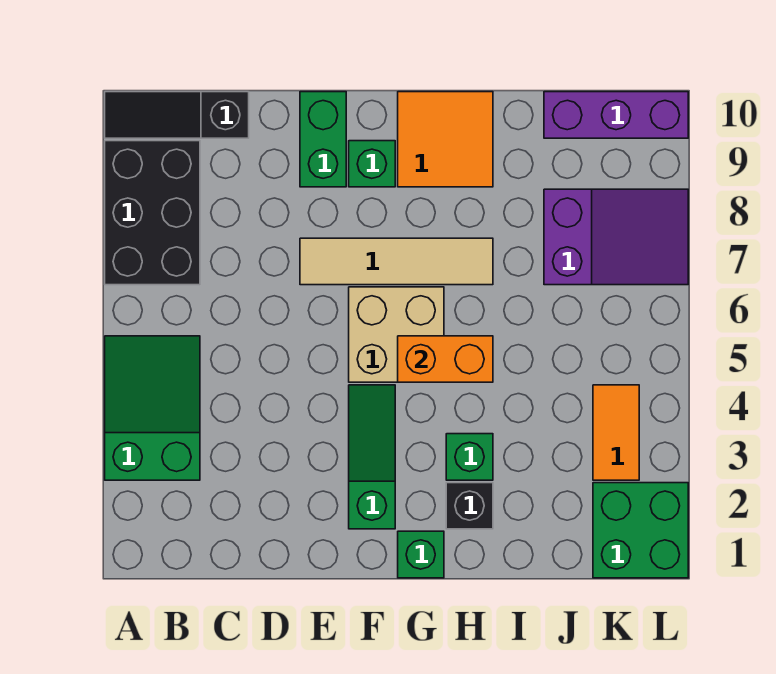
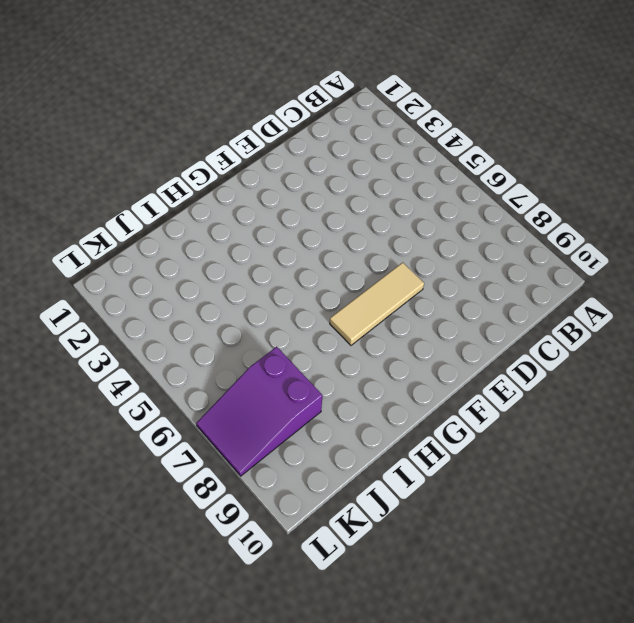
tan 1x3 tile [330,262,424,345] -> tan 1x4 tile [300,238,493,285]
none -> green 2x3 slope [105,336,200,480]
none -> black 2x3 brick [105,141,200,285]
none -> black 1x3 slope [105,92,249,138]

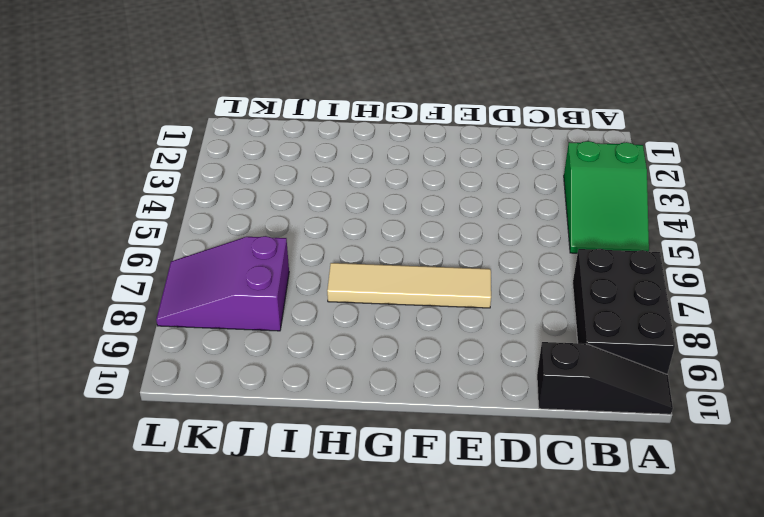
none -> green 1x2 brick [300,92,346,187]
none -> green 1x3 slope [349,385,395,529]
none -> tan 2x2 brick [349,287,444,382]

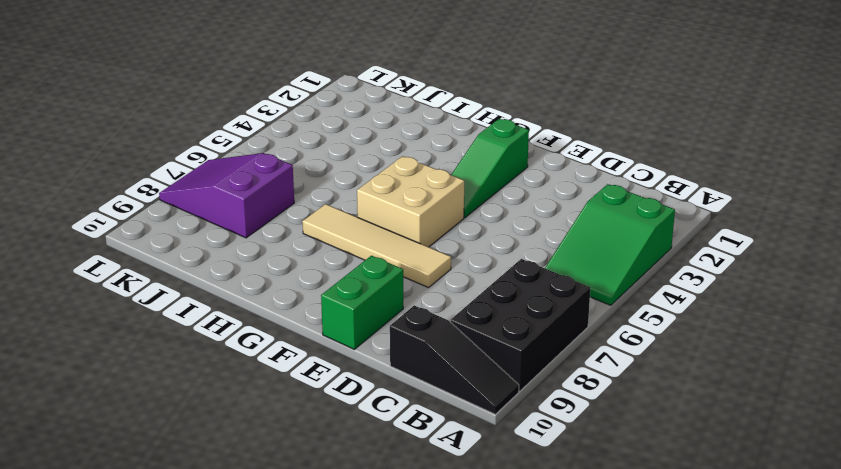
none -> green 1x1 brick [349,141,395,187]
none -> green 1x1 brick [398,531,444,578]
none -> orange 2x2 tile [398,92,493,187]

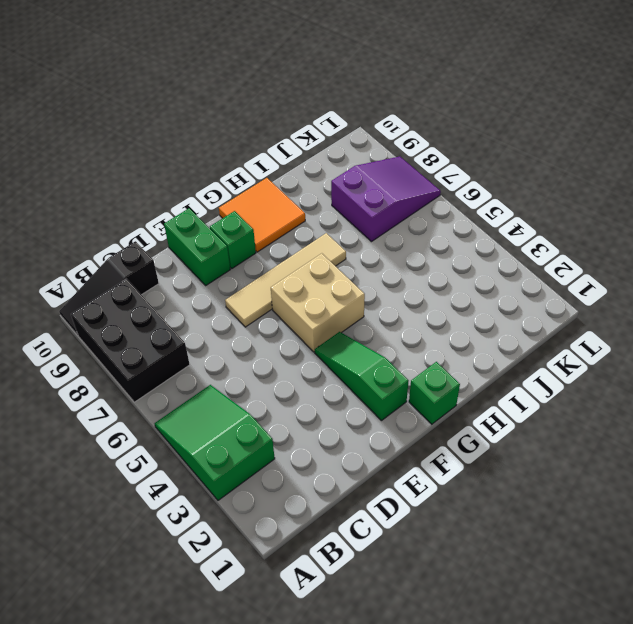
none -> black 1x1 brick [446,483,493,529]
none -> green 1x1 brick [446,434,493,480]
none -> purple 1x3 brick [544,92,688,138]

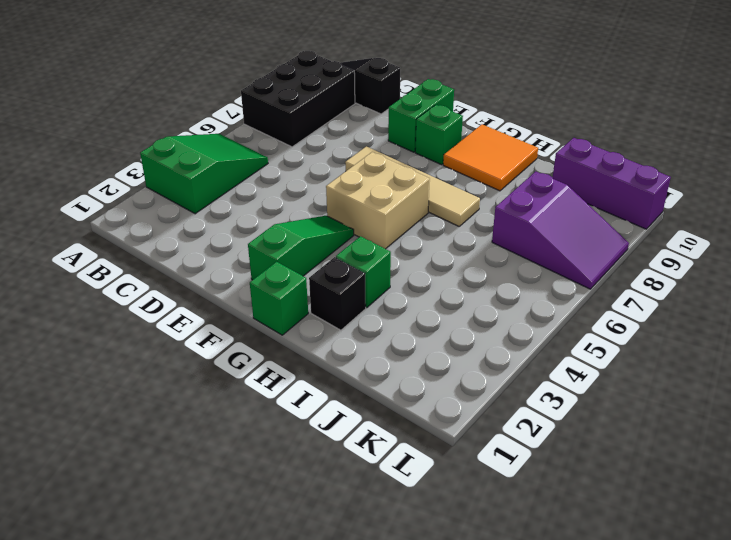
none -> green 2x2 brick [593,483,688,578]
none -> orange 1x2 tile [593,385,639,480]
none -> orange 1x2 brick [398,336,493,382]

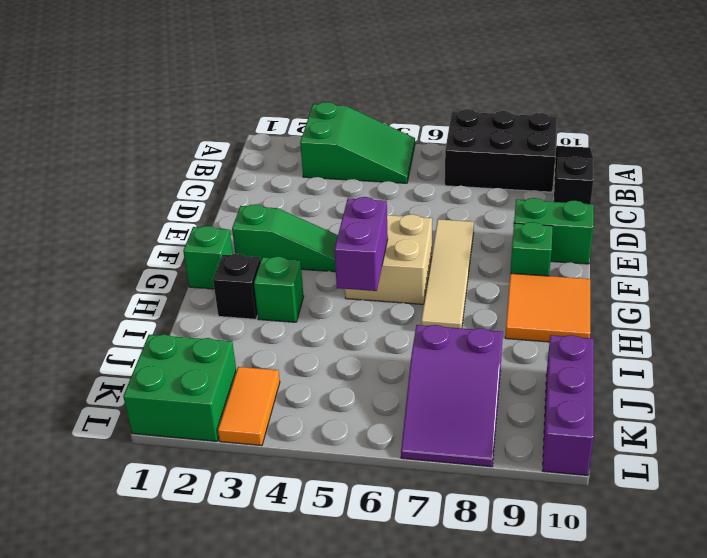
purple 1x2 brick [334,197,388,291] -> orange 1x2 brick [398,336,493,382]
orange 1x2 tile [218,367,280,446] -> orange 1x2 tile turned to [593,385,639,480]

